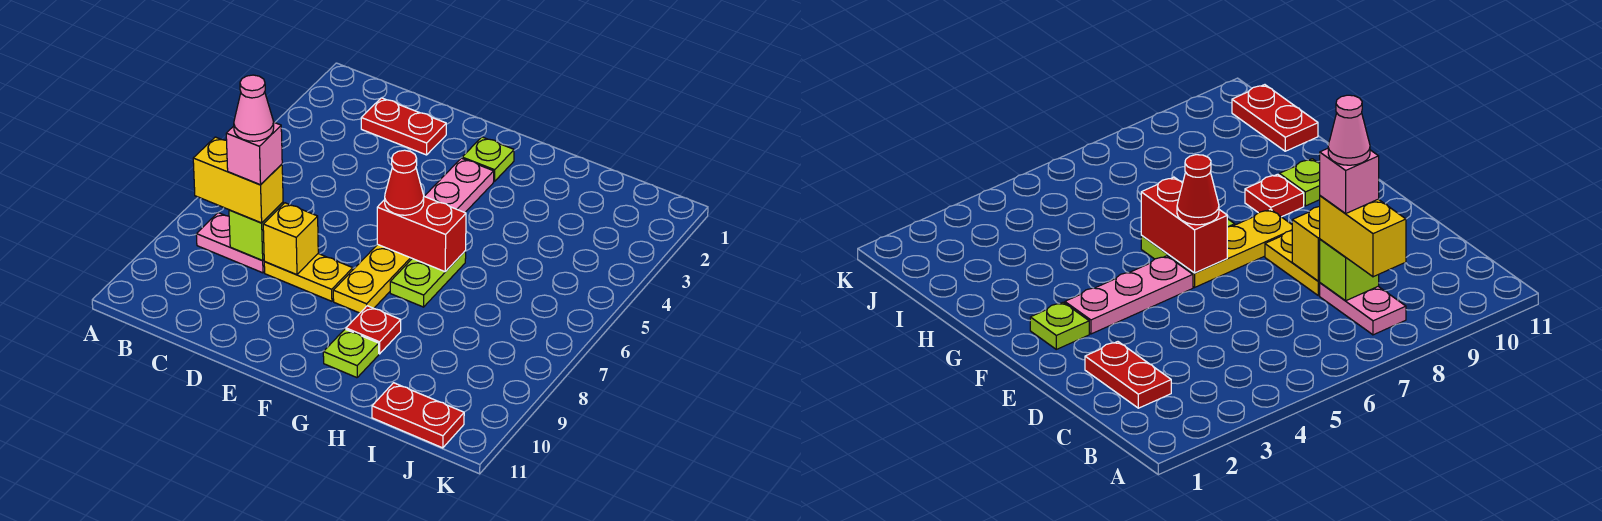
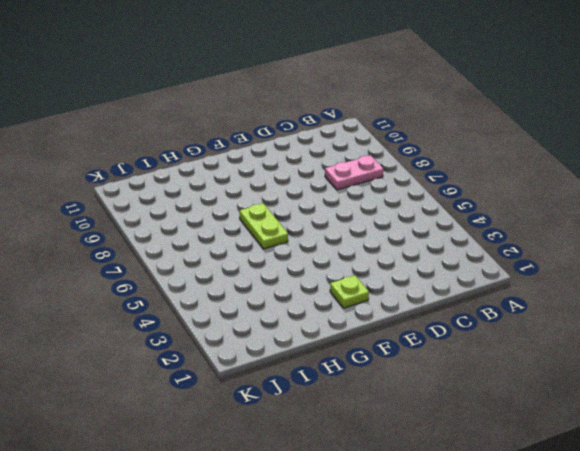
none -> red 1x2 plate [361,98,446,155]
none -> yellow 1x2 plate [264,254,353,301]
none -> pink 1x3 plate [424,158,494,212]

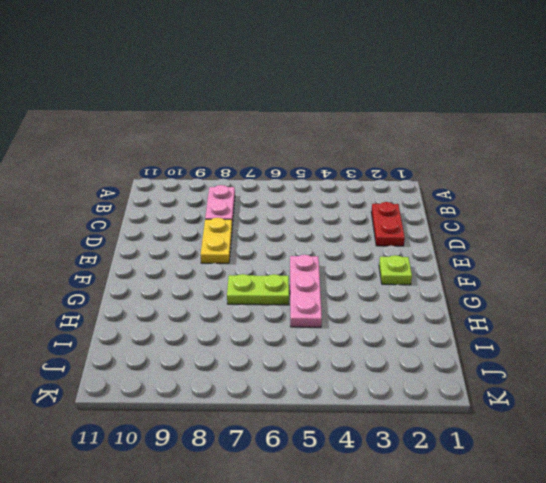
pink 1x3 plate [290,255,322,327] -> pink 1x3 plate turned to [424,158,494,212]
none -> yellow 1x3 plate [333,245,412,313]
none -> red 1x1 plate [346,306,401,354]
none -> lime 1x1 plate [323,329,379,378]

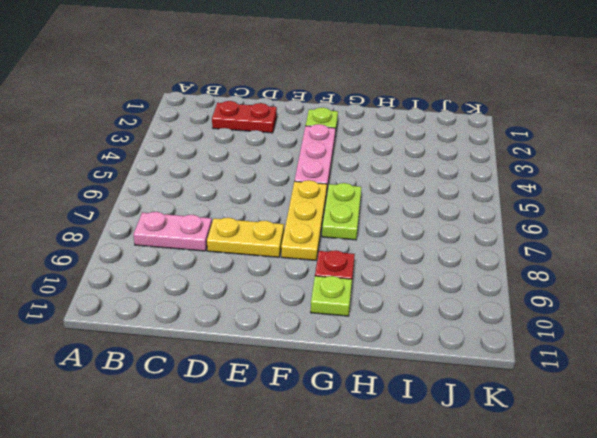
none -> red 1x2 plate [372,383,464,448]
none -> lime 1x1 brick [229,202,283,260]
none -> yellow 1x1 brick [263,203,318,275]

